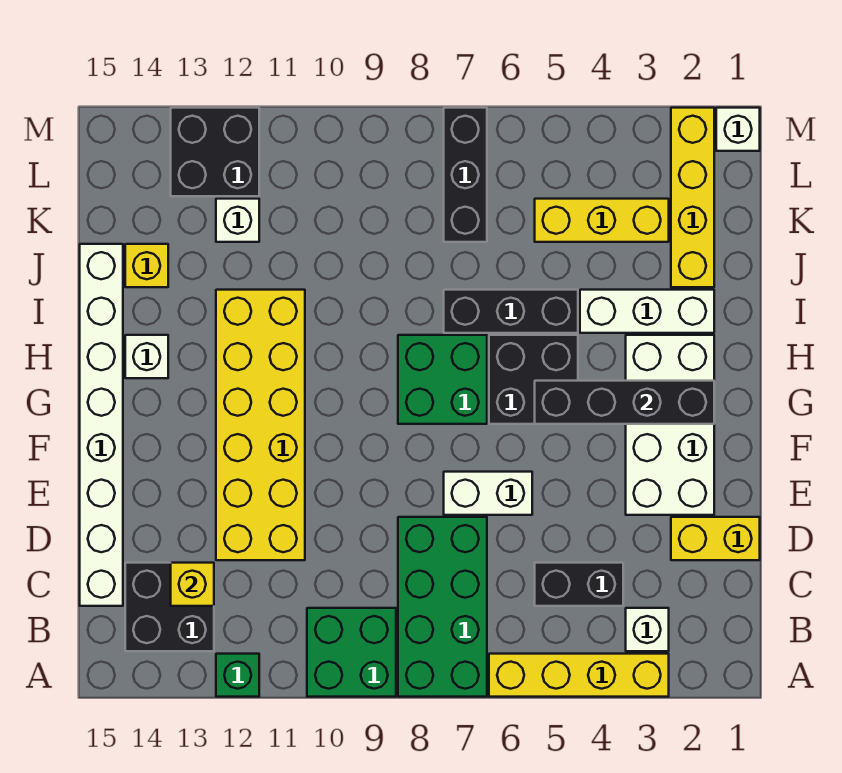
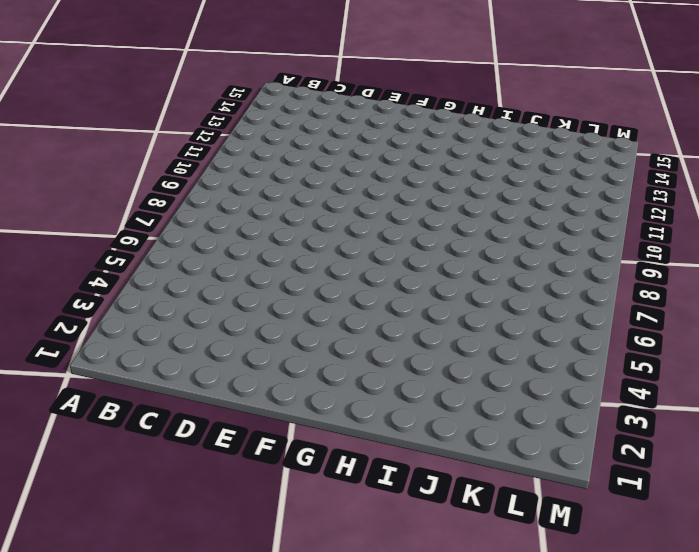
none -> yellow 1x4 brick [489,654,669,697]
none -> green 2x4 brick [398,517,487,697]
none -> green 2x2 brick [307,608,396,697]

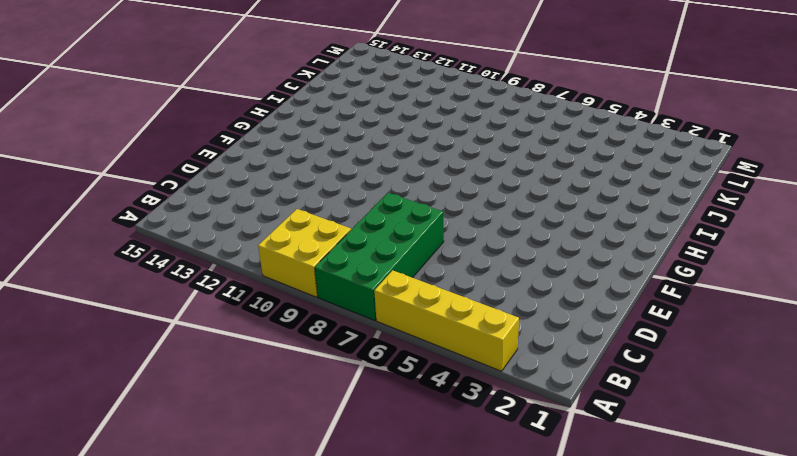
yellow 2x2 brick [258,209,351,297] -> green 2x2 brick [307,608,396,697]
none -> green 1x1 brick [216,654,259,697]
none -> white 1x1 brick [626,608,669,651]
none -> black 2x2 brick [125,563,214,651]

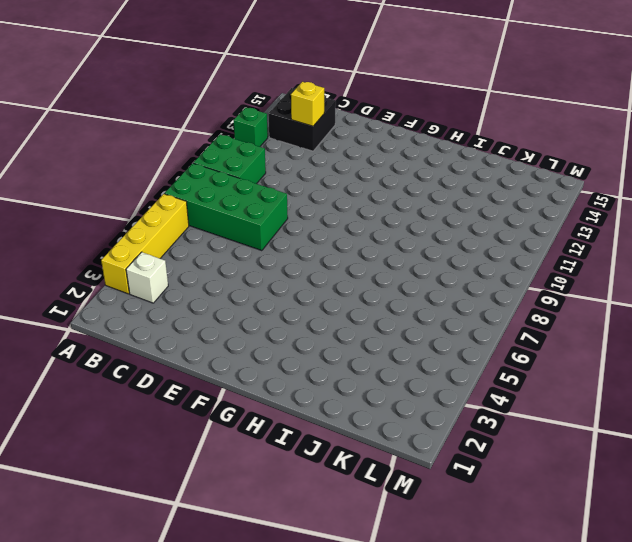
none -> black 1x2 brick [535,563,623,606]
none -> white 1x8 brick [80,244,123,606]
none -> yellow 1x2 brick [671,517,760,560]

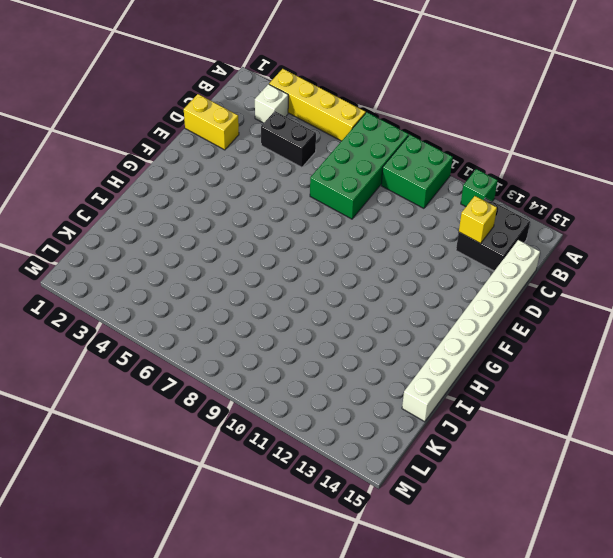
none -> yellow 2x6 brick [216,290,305,560]
none -> white 2x4 brick [626,335,714,515]
none -> white 1x2 brick [444,472,532,515]

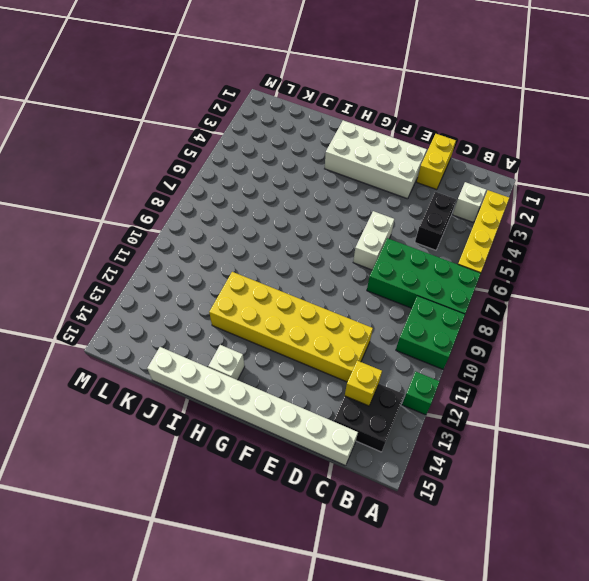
none -> black 2x2 brick [489,335,578,424]
none -> green 2x2 brick [398,335,487,424]
none -> white 1x3 brick [580,290,714,333]

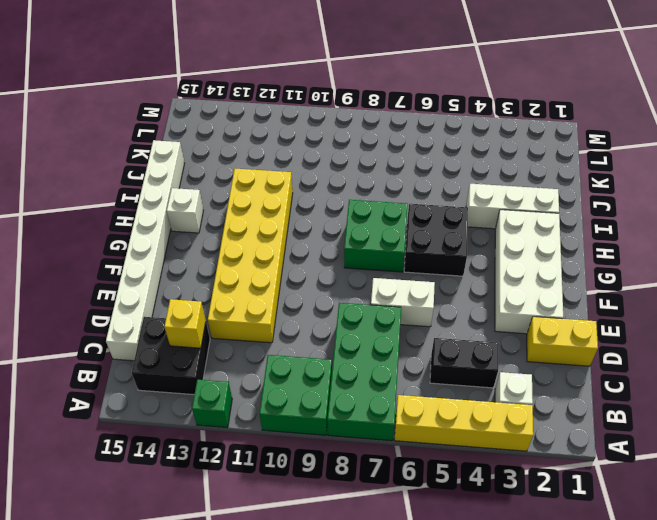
none -> black 1x3 brick [444,290,578,333]
none -> yellow 1x4 brick [671,108,714,287]
none -> yellow 1x1 brick [125,244,168,287]

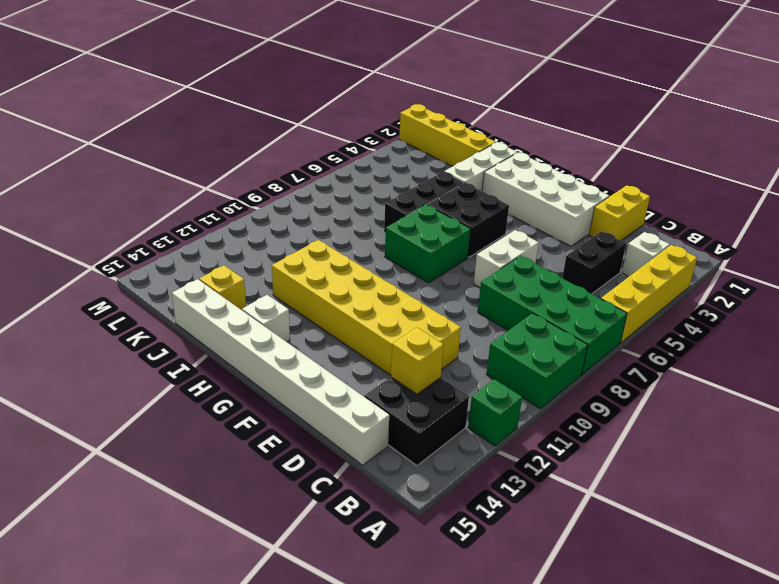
none -> yellow 1x3 brick [535,199,669,242]
none -> black 1x3 brick [444,108,487,242]
none -> white 1x1 brick [216,199,259,242]

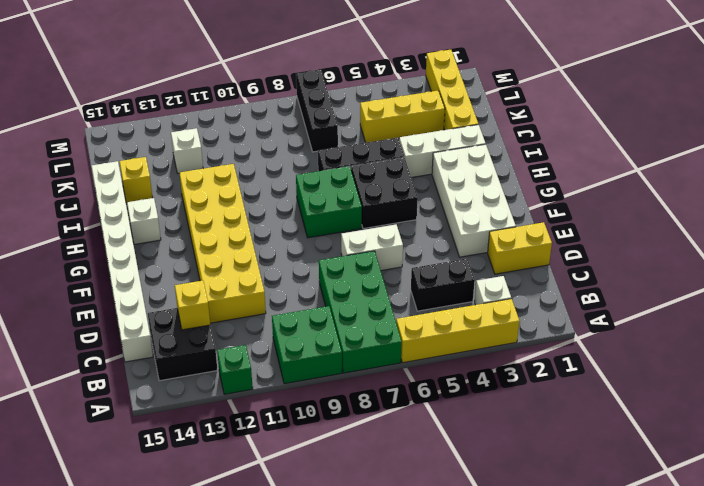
none -> black 2x2 brick [171,108,259,196]
none -> white 1x1 brick [716,108,760,151]
none -> black 1x4 brick [535,381,714,424]

